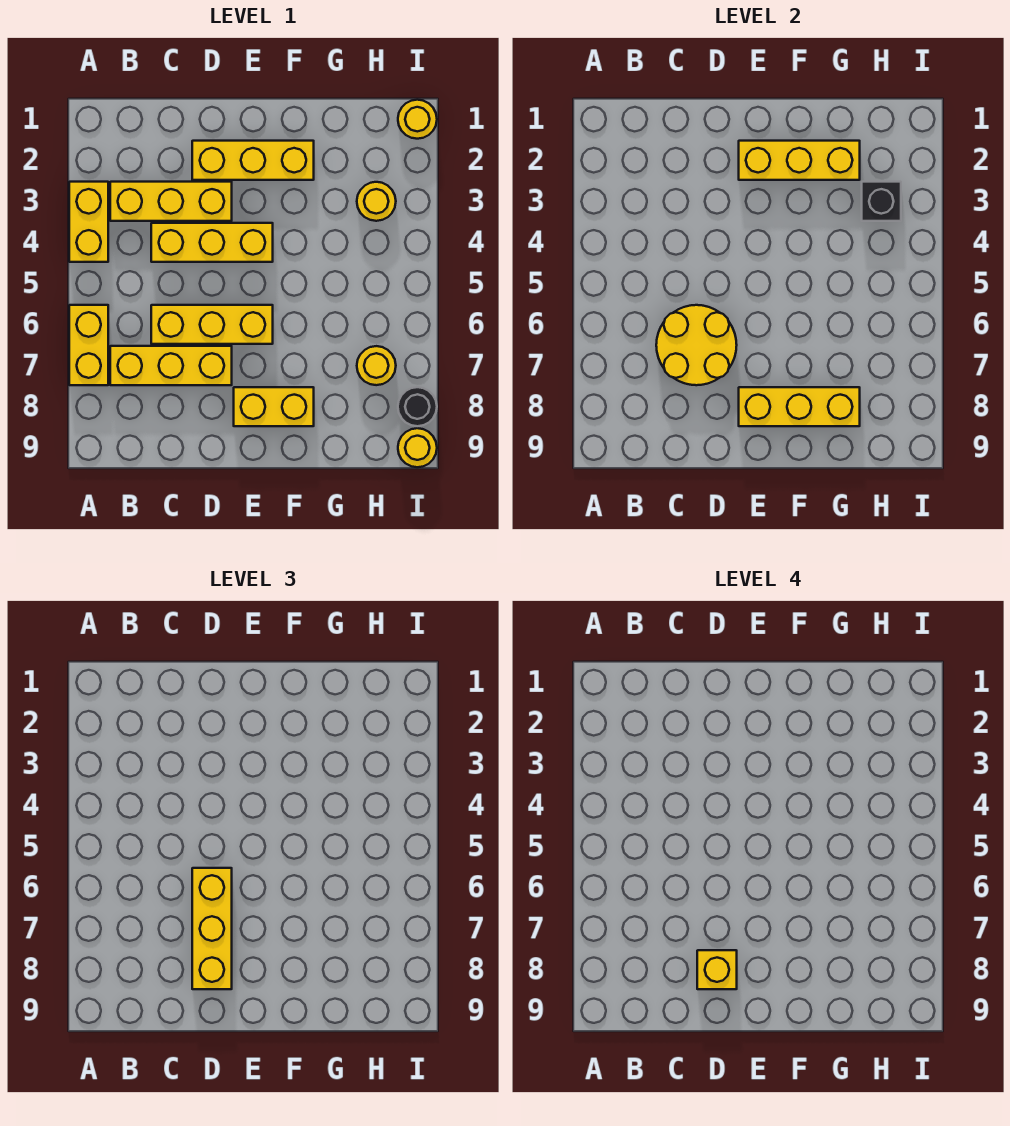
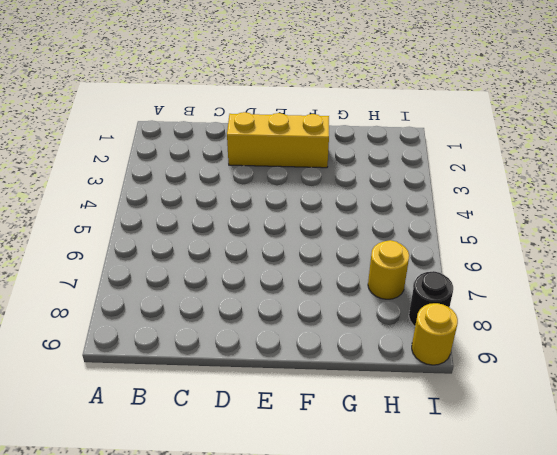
none -> yellow 1x2 brick [69,182,108,262]
none -> yellow 1x2 brick [69,305,108,385]
none -> yellow 1x3 brick [110,182,232,221]

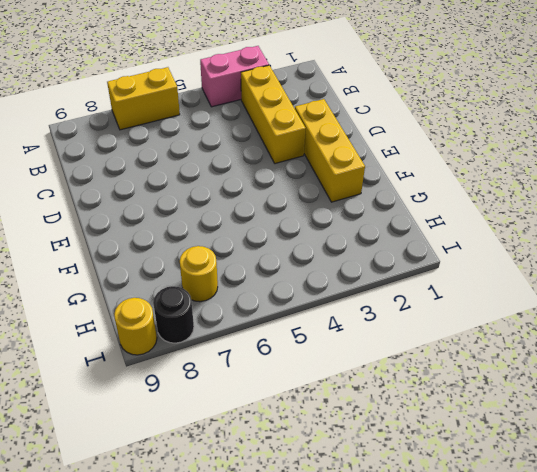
pink 1x2 brick [200,46,269,107] -> yellow 1x2 brick [69,182,108,262]
none -> yellow 1x3 brick [110,346,232,385]
none -> yellow 1x3 brick [151,223,273,262]
none -> yellow 1x3 brick [151,305,273,344]

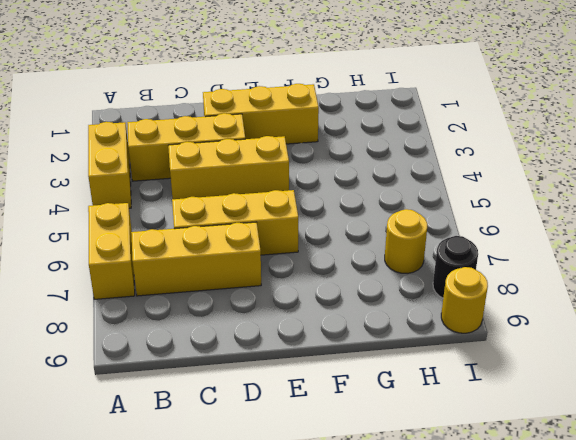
none -> yellow 1x2 brick [234,387,314,426]
none -> yellow 1x1 round brick [357,182,396,221]
none -> yellow 1x1 round brick [398,100,437,139]

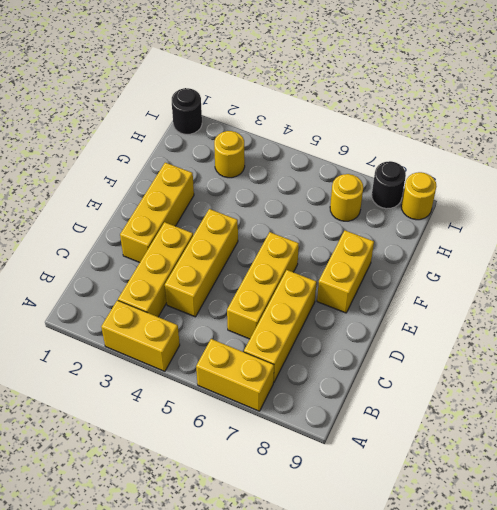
black 1x1 round brick [172,88,202,134] -> yellow 1x1 round brick [398,100,437,139]
none -> yellow 2x2 round brick [656,305,737,385]
none -> yellow 1x3 brick [739,141,860,180]
none -> yellow 1x3 brick [739,387,860,426]

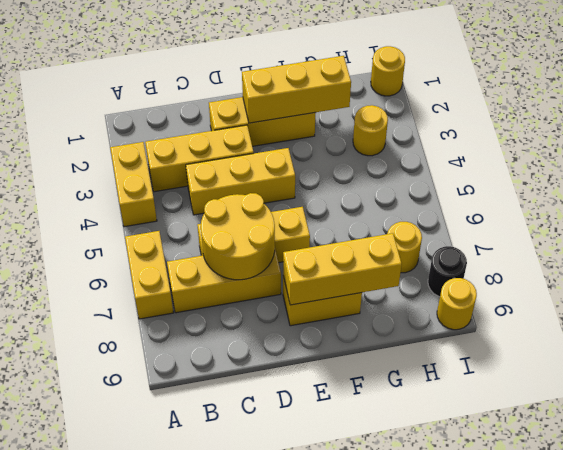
none -> black 1x1 brick [862,182,901,221]
none -> yellow 1x3 brick [192,868,232,989]
none -> yellow 1x1 brick [697,950,737,989]

